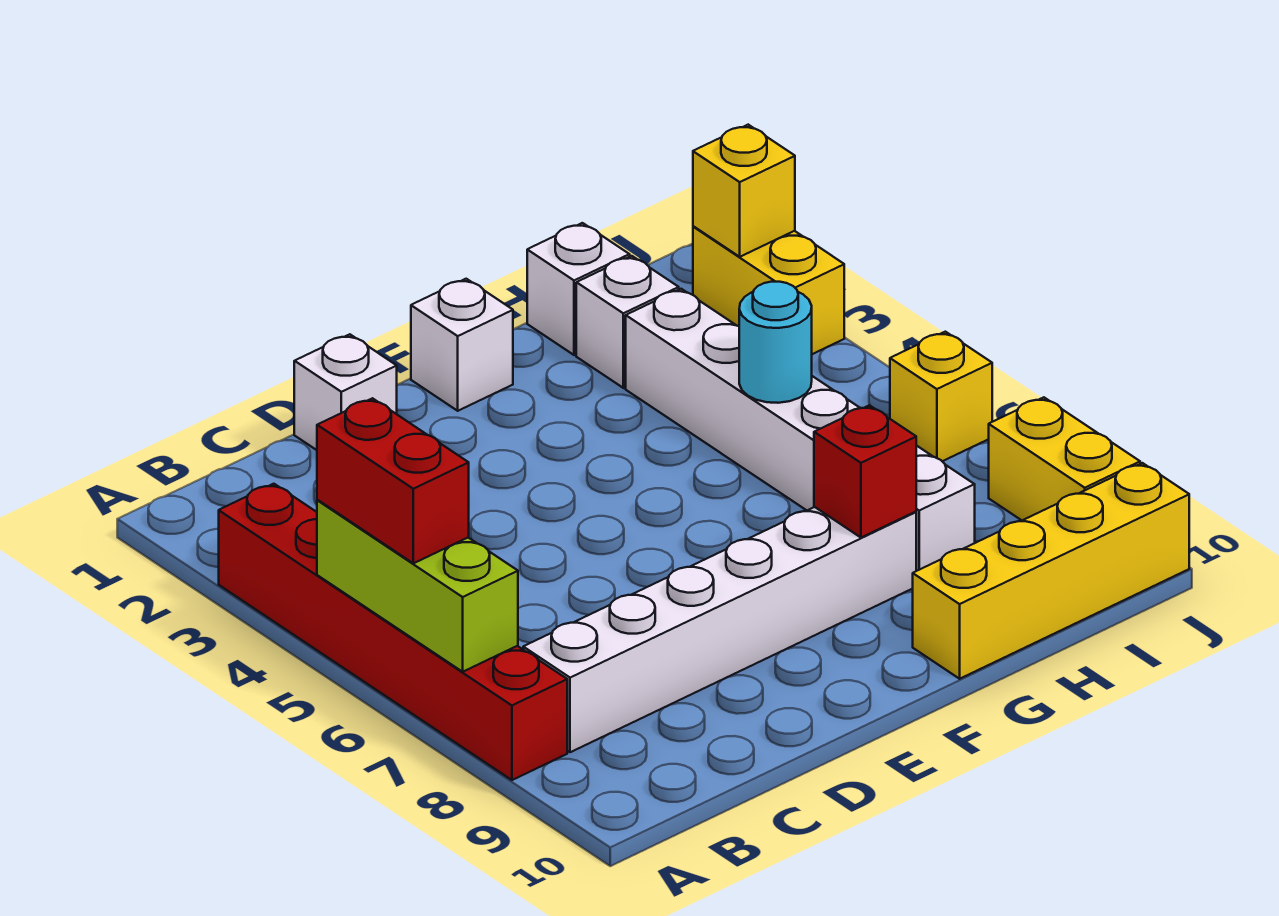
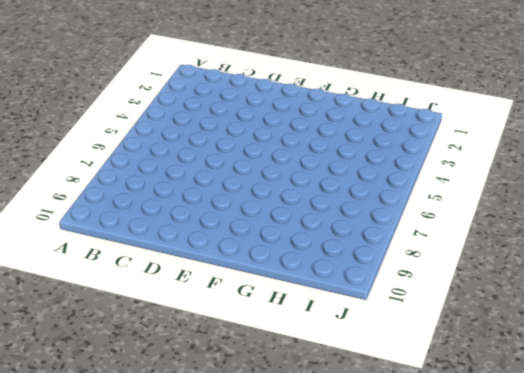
none -> red 1x6 brick [219,484,567,780]
none -> white 1x6 brick [523,507,916,752]
none -> white 1x1 brick [294,334,397,450]

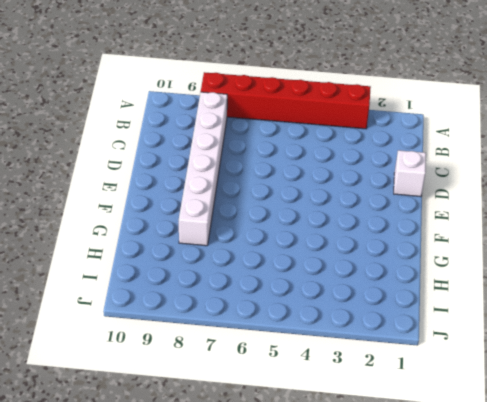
none -> white 1x1 brick [411,279,513,411]
none -> yellow 1x4 brick [913,463,1189,679]
none -> white 1x1 brick [527,223,630,355]

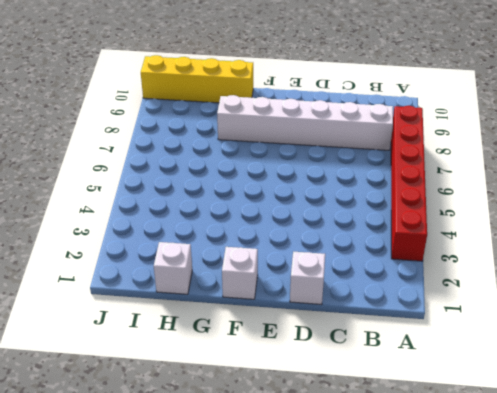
none -> white 1x1 brick [576,256,679,388]
none -> white 1x6 brick [626,289,975,571]
none -> yellow 1x2 brick [693,226,844,354]

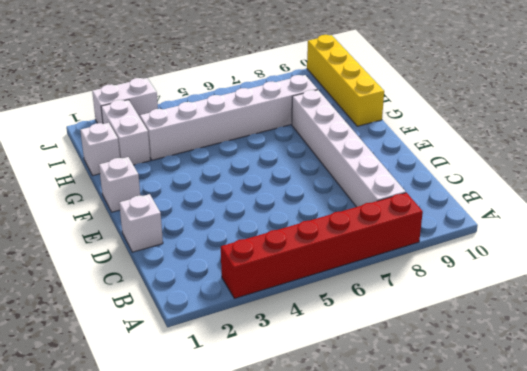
white 1x2 brick [101,100,150,165] -> white 1x1 brick [576,256,679,388]
white 1x2 brick [92,78,158,124] -> yellow 1x2 brick [693,226,844,354]
none -> yellow 1x1 brick [890,332,992,461]
none -> yellow 1x2 brick [989,397,1140,520]
none -> lime 1x3 brick [317,500,518,672]

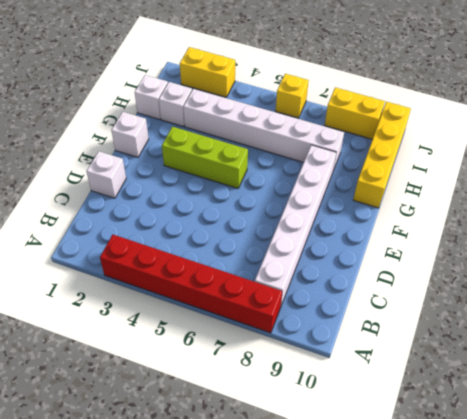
lime 1x3 brick [162,127,248,188] -> lime 1x3 brick moved to [317,500,518,672]
none -> red 1x1 brick [814,405,916,538]
none -> cyan 1x1 round brick [739,282,812,403]
none -> yellow 1x1 brick [693,125,795,257]

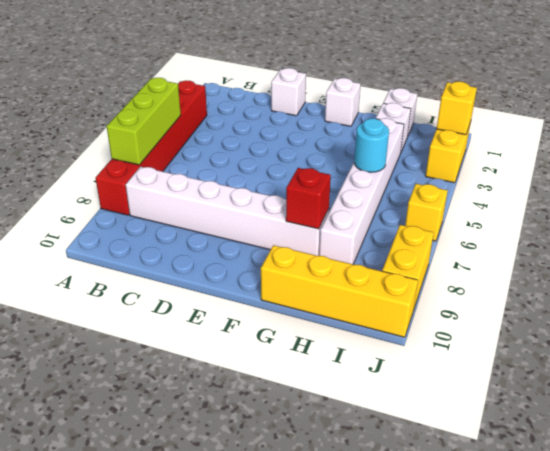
none -> red 1x2 brick [317,398,469,563]

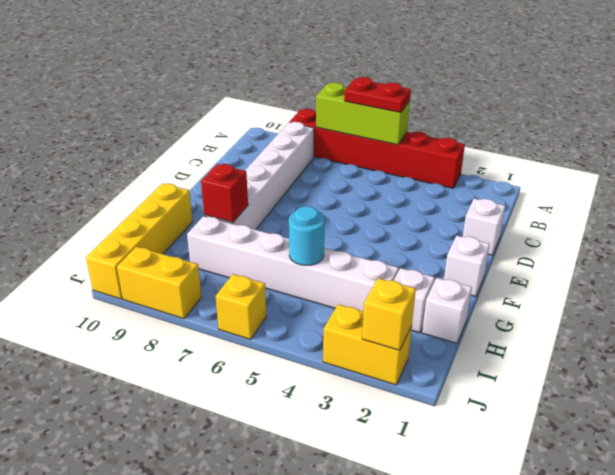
red 1x2 plate [344,77,411,113] -> red 1x2 brick [317,398,469,563]

